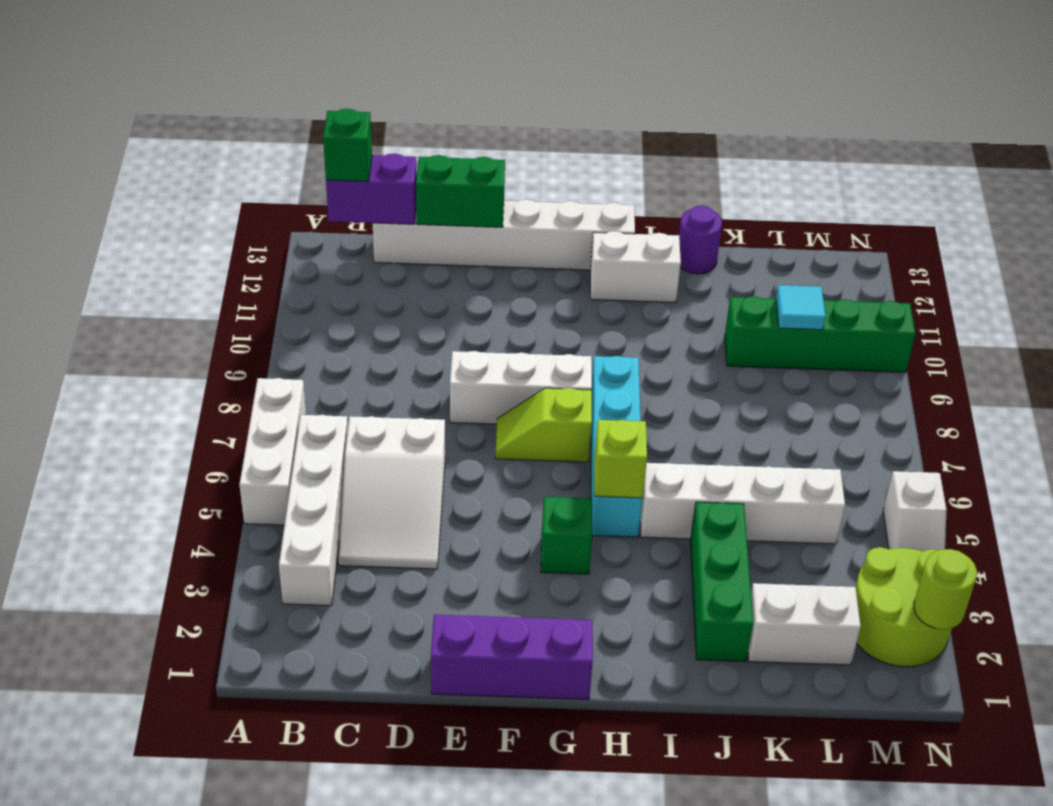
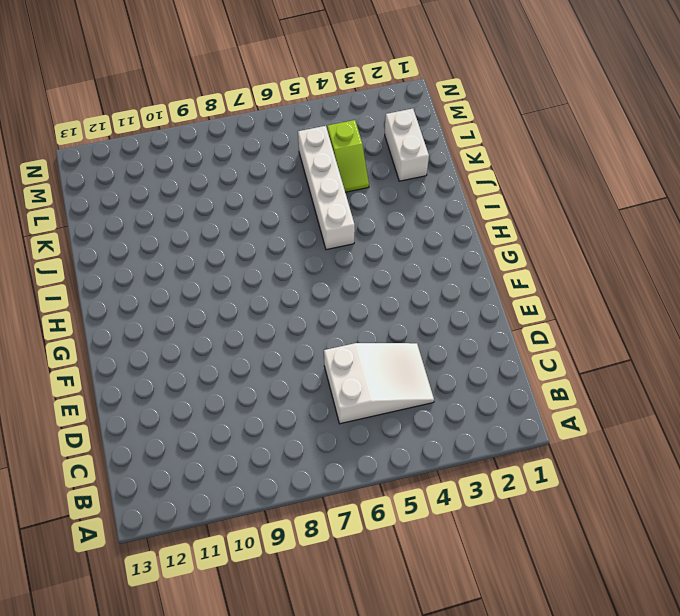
lime 1x2 slope [327,120,369,192] -> lime 1x2 slope moved to [495,388,592,462]
none -> white 1x3 brick [239,378,306,525]
none -> white 1x4 brick [279,415,348,606]
none -> white 1x6 brick [373,199,635,270]

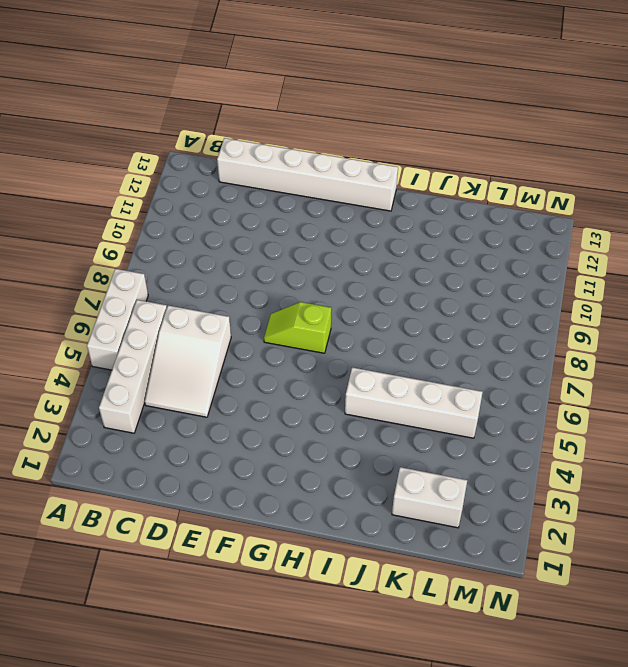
none -> purple 1x3 brick [431,615,593,700]
none -> white 1x3 brick [450,351,592,424]
none -> green 1x1 brick [541,497,592,574]

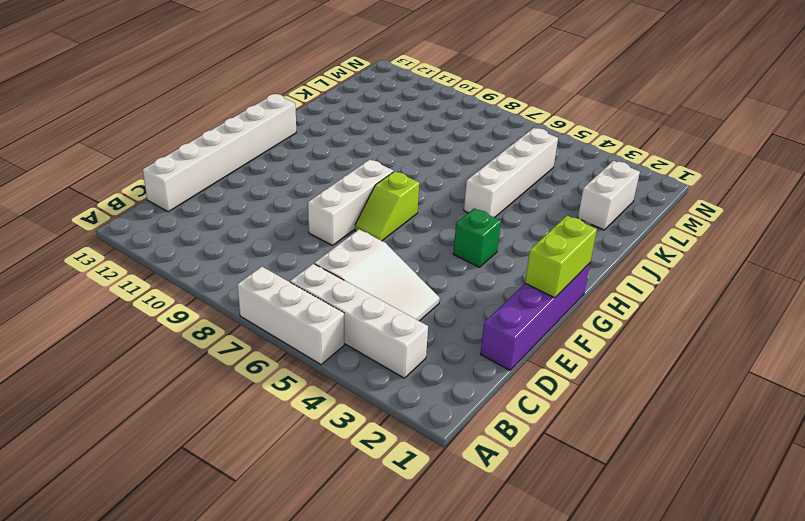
purple 1x4 brick [480,263,590,370] -> purple 1x3 brick [431,615,593,700]
lime 1x2 brick [525,216,597,298] -> none
none -> cyan 1x4 brick [591,356,643,537]
none -> white 1x2 brick [590,231,681,303]
none -> green 1x3 brick [690,502,753,661]

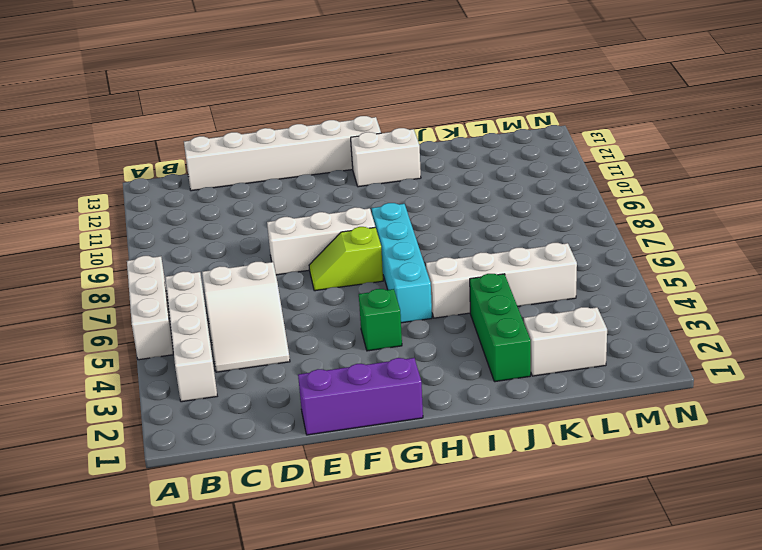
none -> purple 1x1 round brick [679,206,722,274]
none -> green 1x4 brick [725,296,915,372]
none -> lime 2x2 round brick [856,547,952,667]

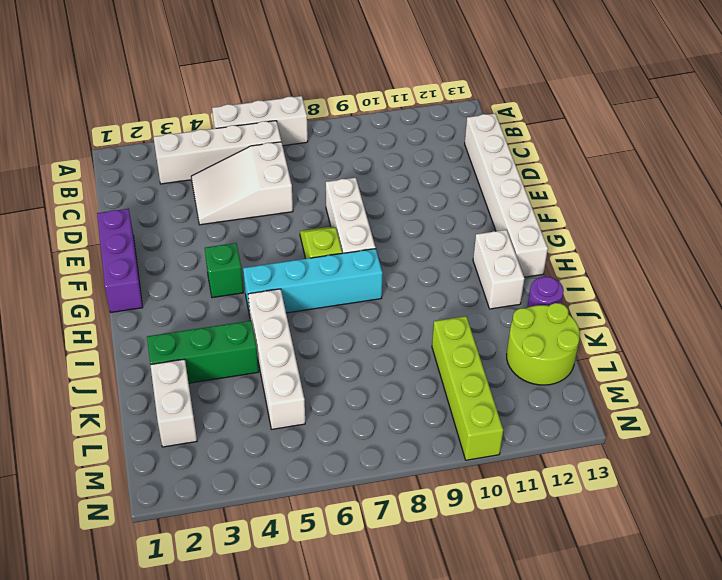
lime 1x4 brick [432,316,503,460] -> green 1x4 brick [725,296,915,372]
lime 2x2 round brick [507,303,580,385] -> lime 2x2 round brick moved to [856,547,952,667]
none -> white 1x2 slope [883,471,946,552]
none -> purple 1x2 brick [326,153,417,224]
none -> green 1x2 brick [416,155,505,227]

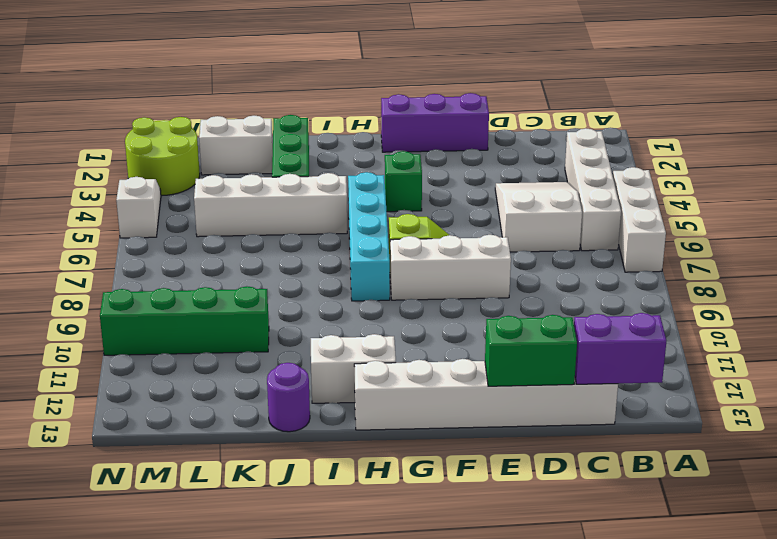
none -> lime 1x1 brick [594,420,647,498]
none -> cyan 1x1 tile [776,285,826,330]
none -> lime 1x1 round brick [914,549,977,629]

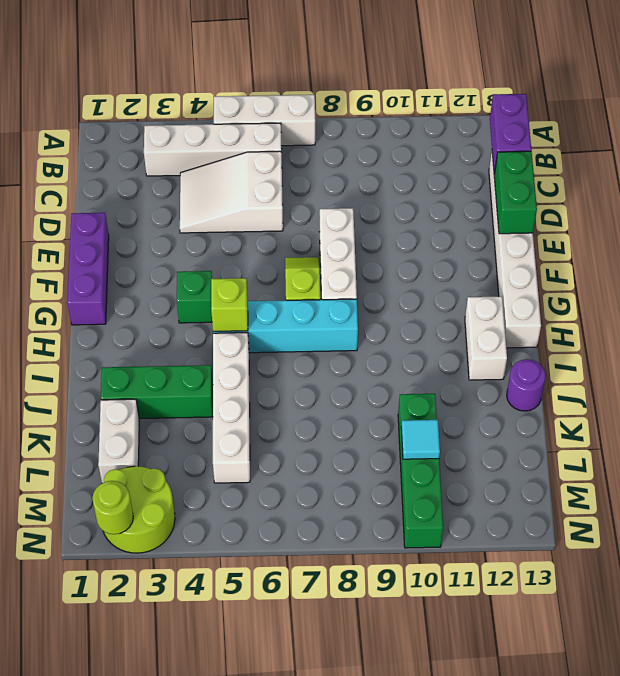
none -> white 1x2 slope [883,471,946,552]
none -> green 1x1 brick [323,109,372,182]

